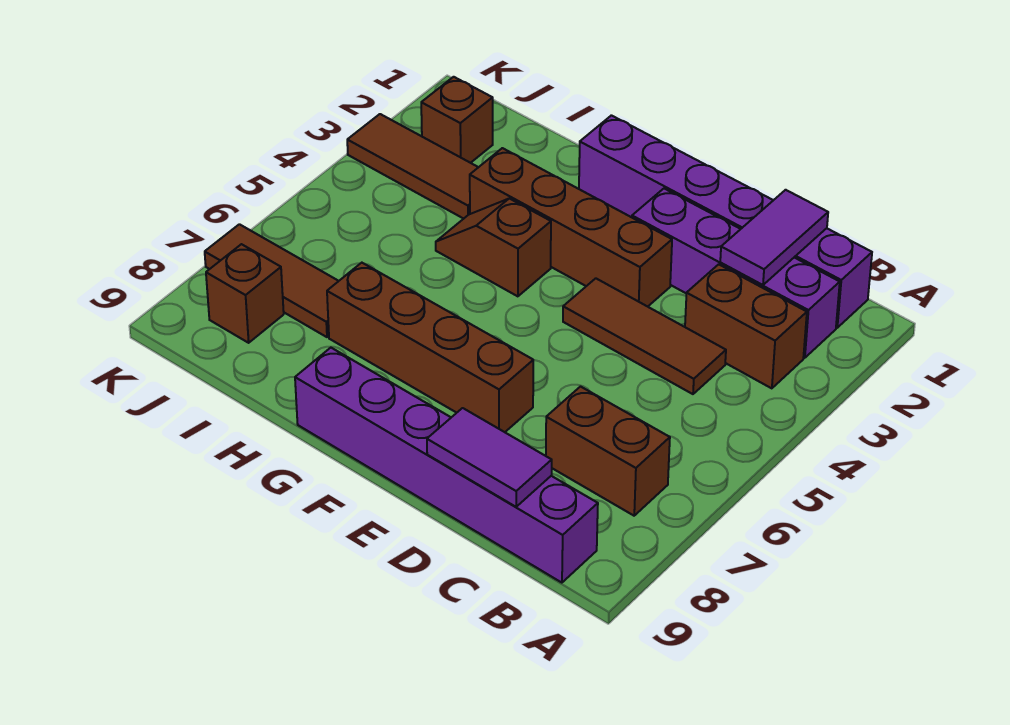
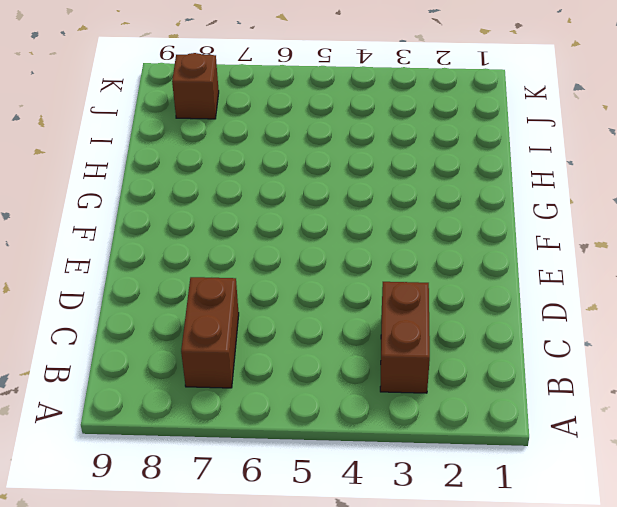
none -> purple 1x6 brick [579,115,872,328]
none -> purple 1x4 brick [632,189,840,358]
none -> purple 1x6 brick [295,348,598,583]

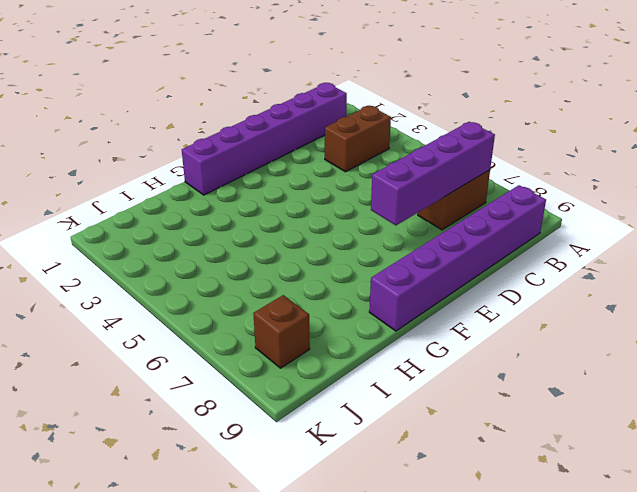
purple 1x4 brick [371,122,495,225] -> purple 1x4 brick moved to [632,189,840,358]
none -> brown 1x3 tile [563,278,726,394]
none -> brown 1x4 brick [470,148,672,307]
none -> brown 1x4 brick [327,263,533,432]

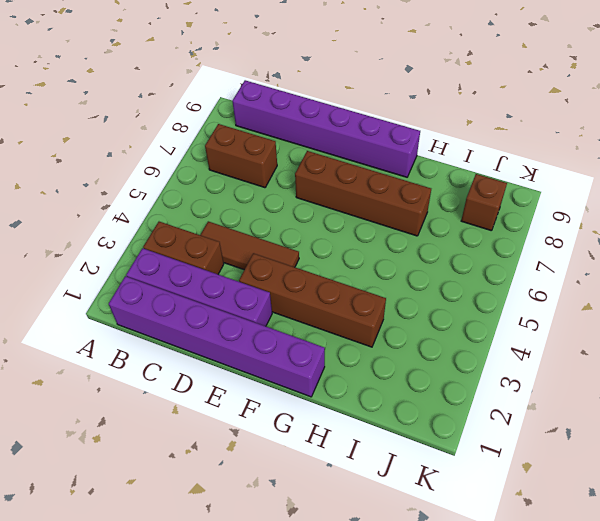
none -> brown 1x2 slope [436,198,551,296]
none -> brown 1x3 tile [347,114,478,219]
none -> brown 1x3 tile [205,224,338,337]

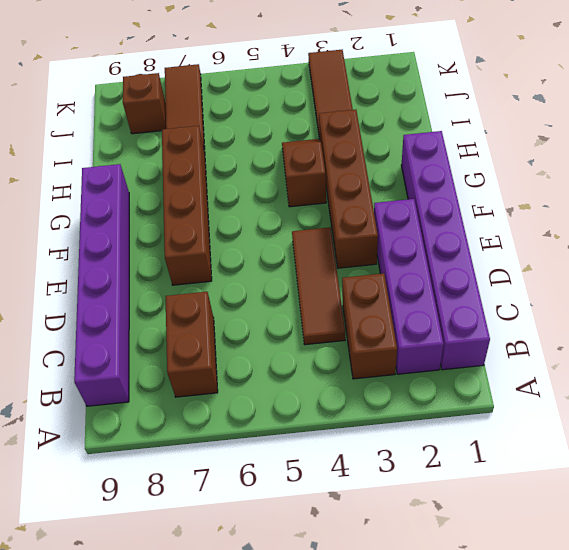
none -> brown 1x1 brick [421,77,493,163]
none -> purple 1x2 tile [720,190,828,285]
none -> purple 1x2 tile [427,408,552,507]

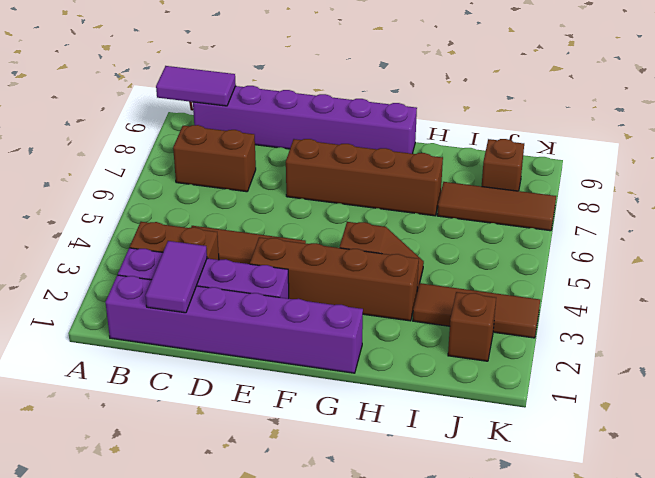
purple 1x2 tile [156,66,236,106] -> purple 1x2 tile moved to [427,408,552,507]

